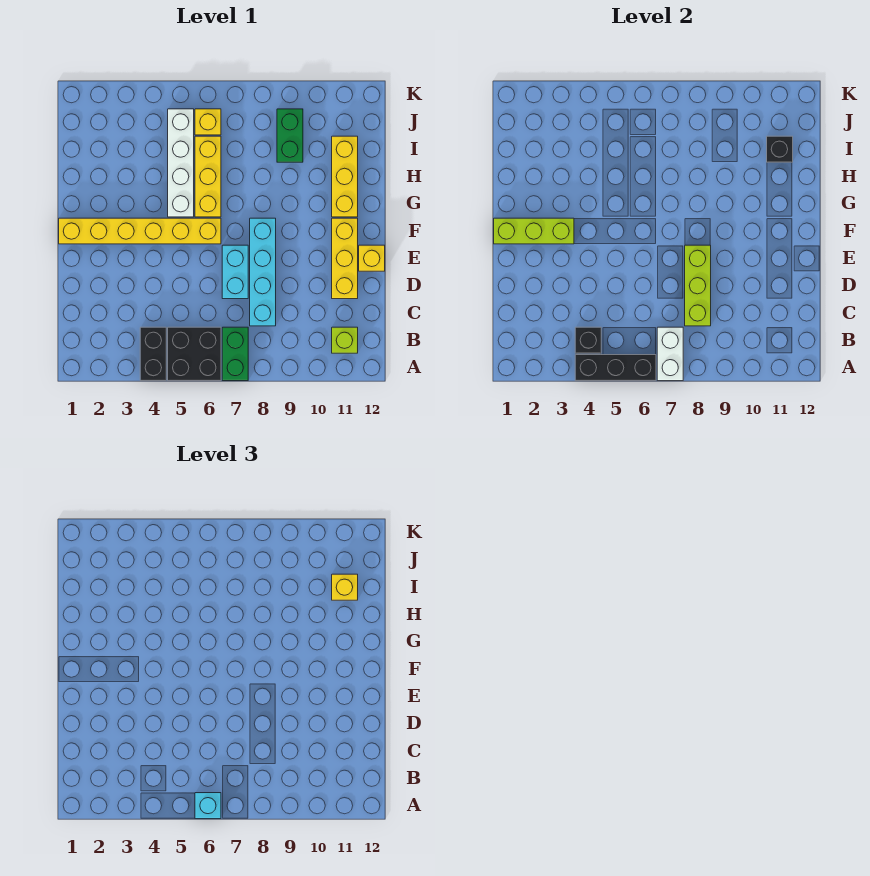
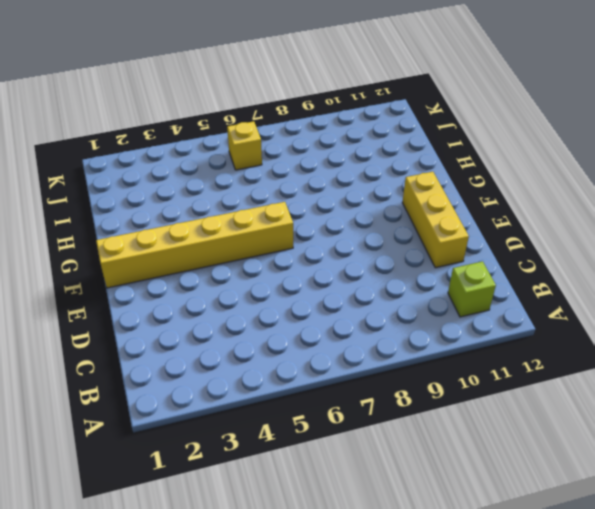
none -> black 1x2 brick [140,327,166,381]
none -> black 2x2 brick [168,327,221,381]
none -> green 1x2 brick [222,327,248,381]

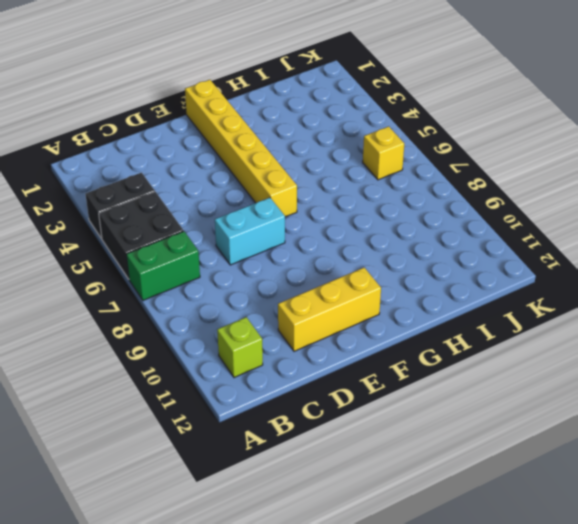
none -> cyan 1x4 brick [250,218,276,326]
none -> yellow 1x1 brick [359,245,385,271]
none -> white 1x4 brick [168,109,194,217]

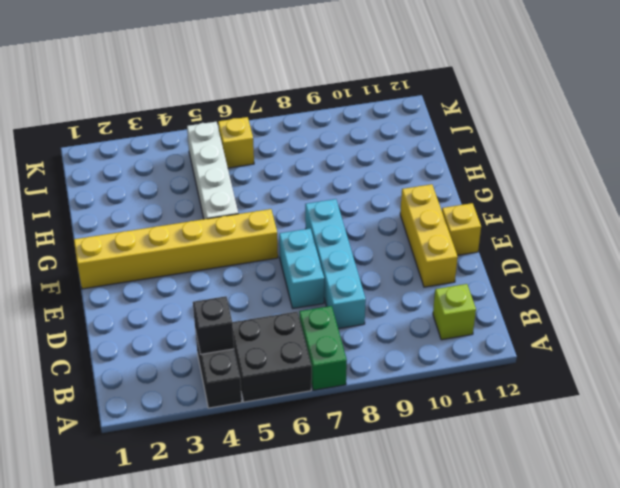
none -> yellow 1x3 brick [195,136,221,217]
none -> yellow 1x3 brick [332,136,358,217]
none -> green 1x2 brick [277,109,303,162]

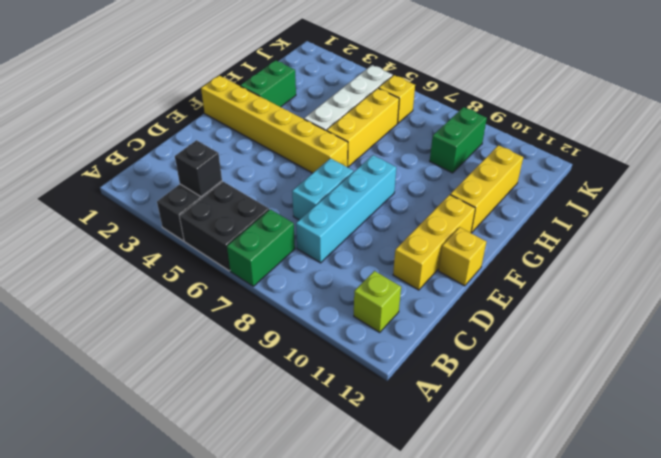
green 1x2 brick [240,60,296,107] -> none
none -> black 1x3 brick [575,355,656,381]
none -> white 1x2 brick [657,327,683,381]
none -> lime 1x3 brick [685,245,711,326]

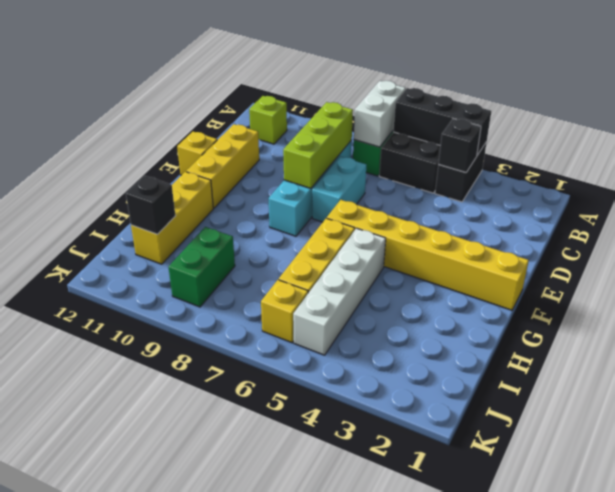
none -> lime 1x3 brick [494,218,574,244]
none -> cyan 1x1 brick [195,793,221,819]
none -> yellow 1x1 brick [332,574,358,600]

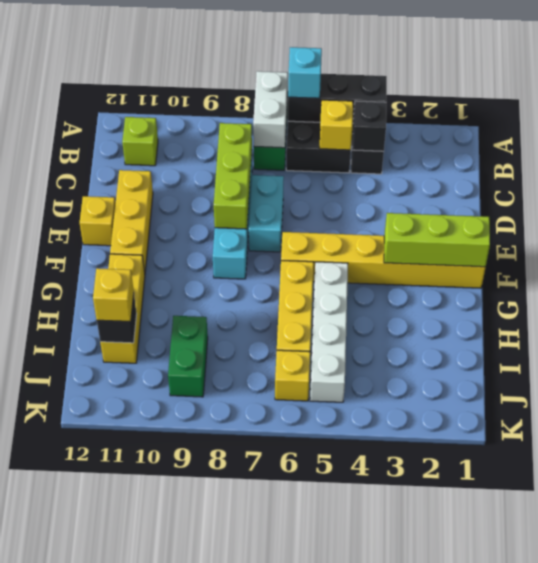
yellow 1x1 brick [319,100,353,150] -> none

